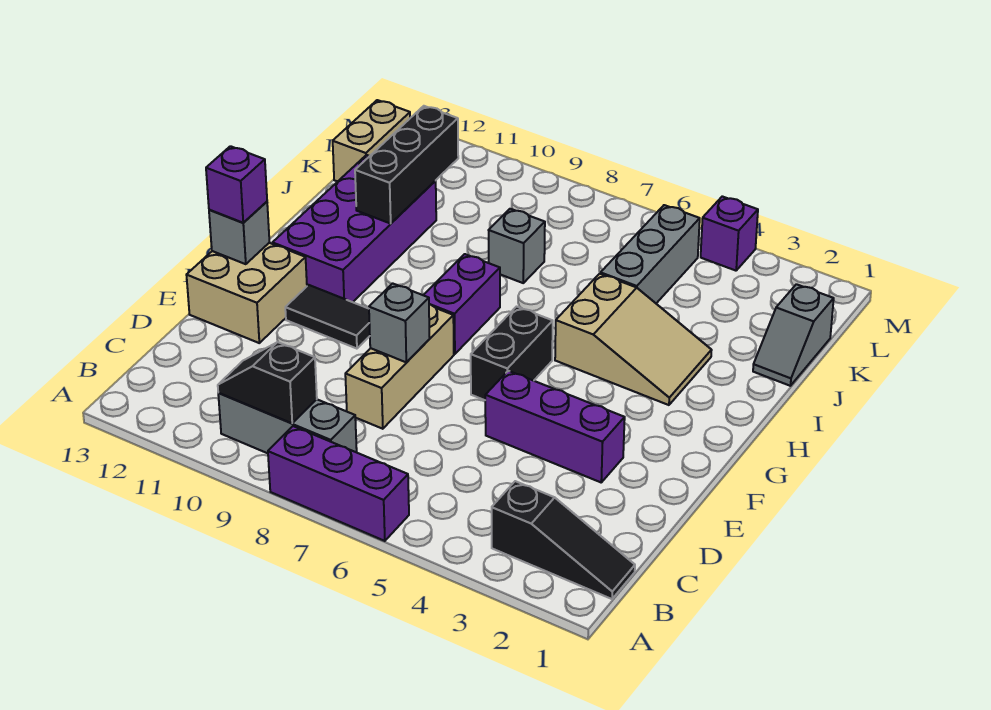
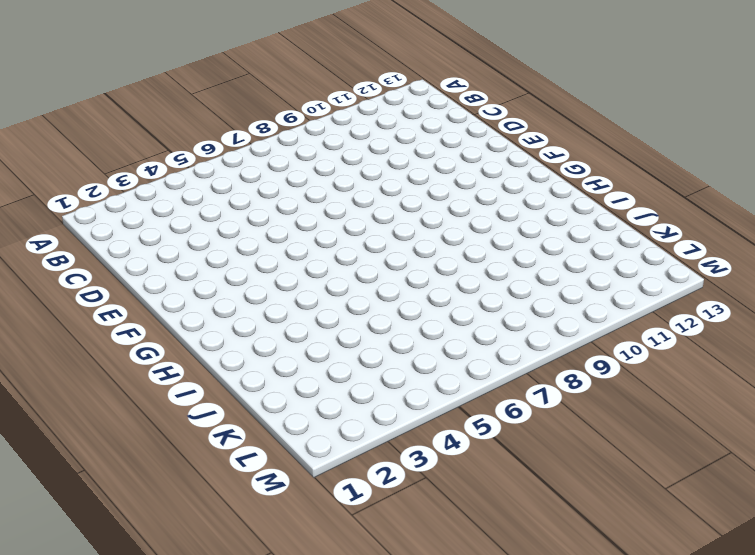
none -> purple 1x3 brick [268,426,409,541]
none -> black 1x3 slope [492,481,635,599]
none -> grey 1x3 brick [218,393,357,453]

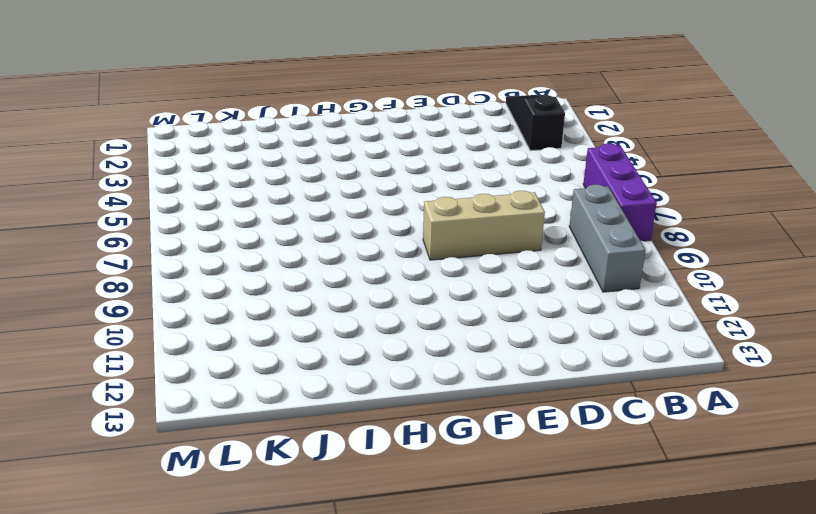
none -> purple 1x3 brick [485,371,625,482]
none -> tan 2x2 brick [187,243,307,343]
none -> black 1x2 brick [471,307,553,400]

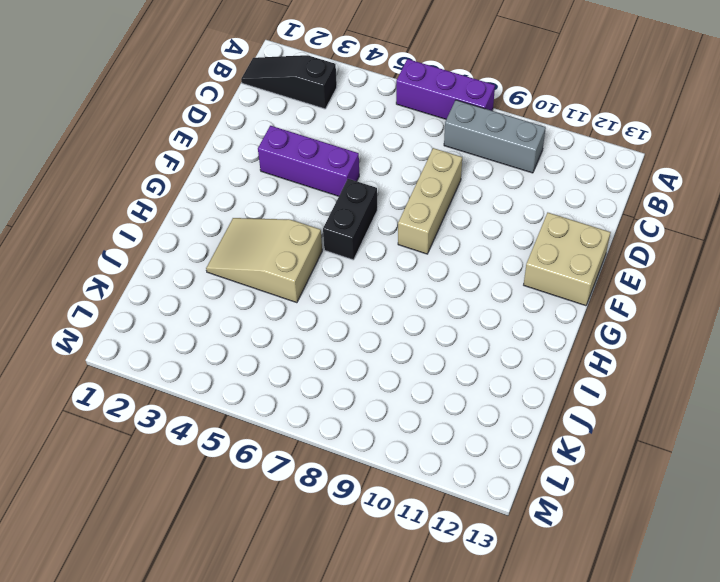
none -> black 1x2 tile [285,285,370,349]
none -> purple 1x2 brick [424,254,500,354]
none -> purple 2x4 brick [273,155,436,302]

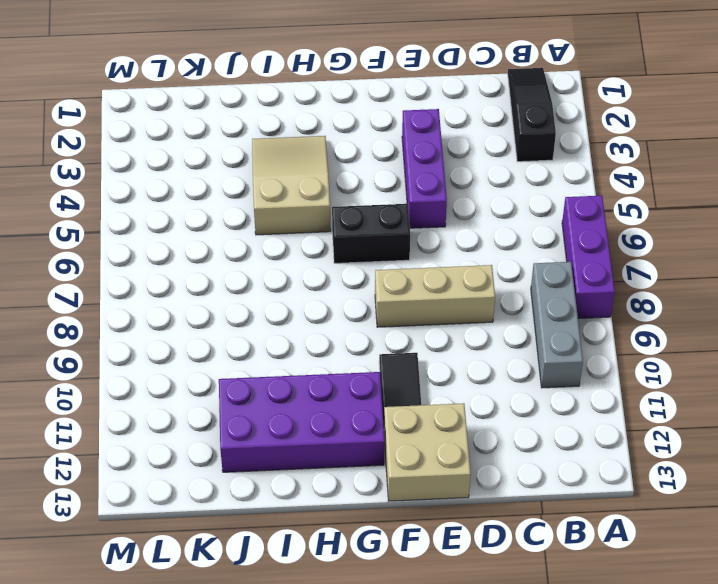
none -> purple 1x2 brick [424,254,500,354]
none -> grey 1x2 slope [753,284,834,386]
none -> grey 1x3 brick [601,205,700,303]

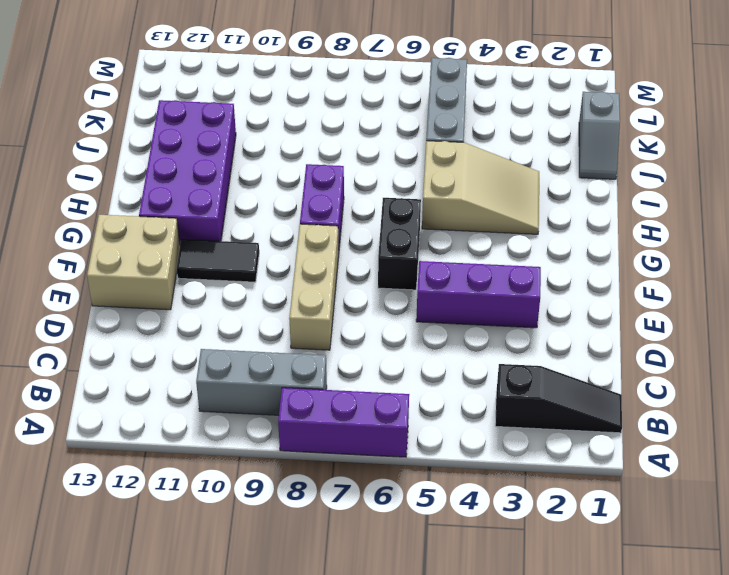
none -> grey 1x1 brick [489,209,545,283]
none -> tan 1x2 brick [333,100,410,182]
none -> purple 1x1 brick [701,196,758,271]

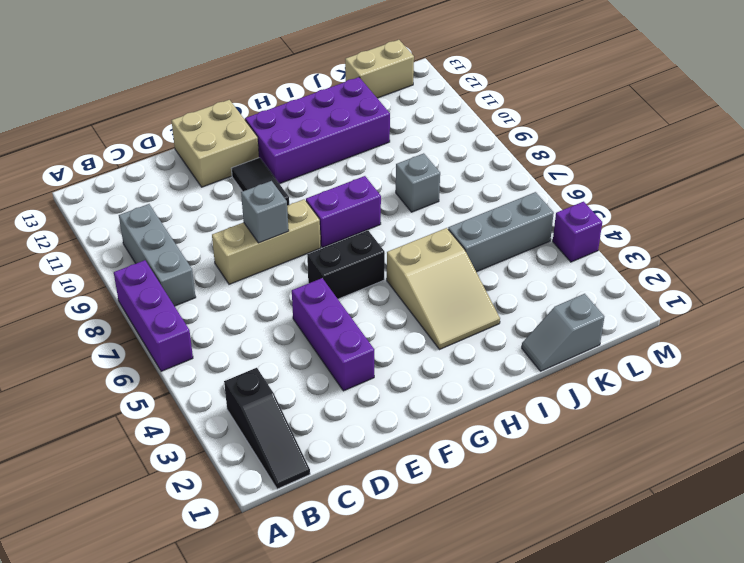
none -> black 1x2 slope [218,342,317,423]
none -> grey 1x1 brick [209,202,269,264]
none -> black 1x3 brick [355,106,458,223]

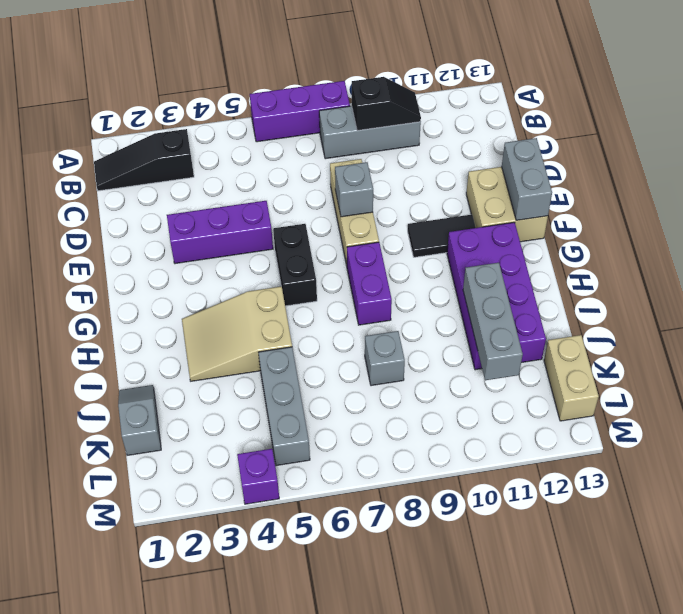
grey 1x2 brick [502,138,552,220] -> grey 1x1 brick [209,202,269,264]
grey 1x3 brick [463,263,523,380] -> black 1x3 brick [355,106,458,223]
none -> purple 1x1 brick [206,146,267,223]

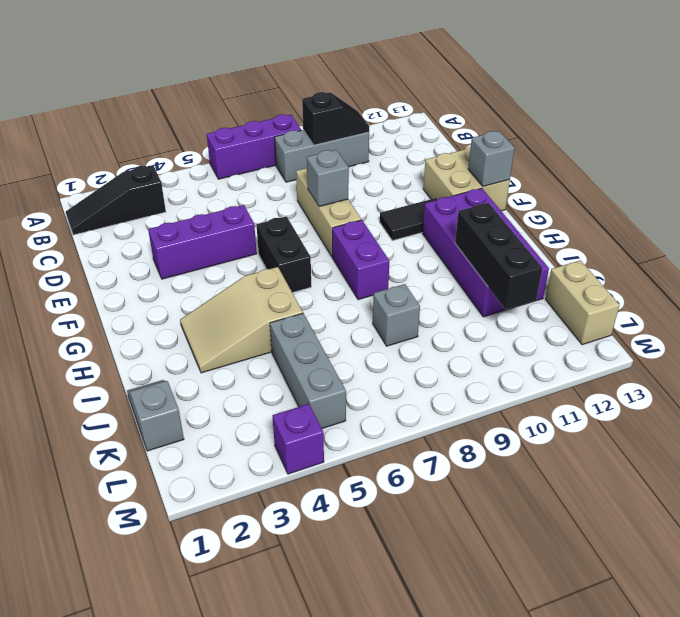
none -> purple 1x1 brick [206,146,267,223]

